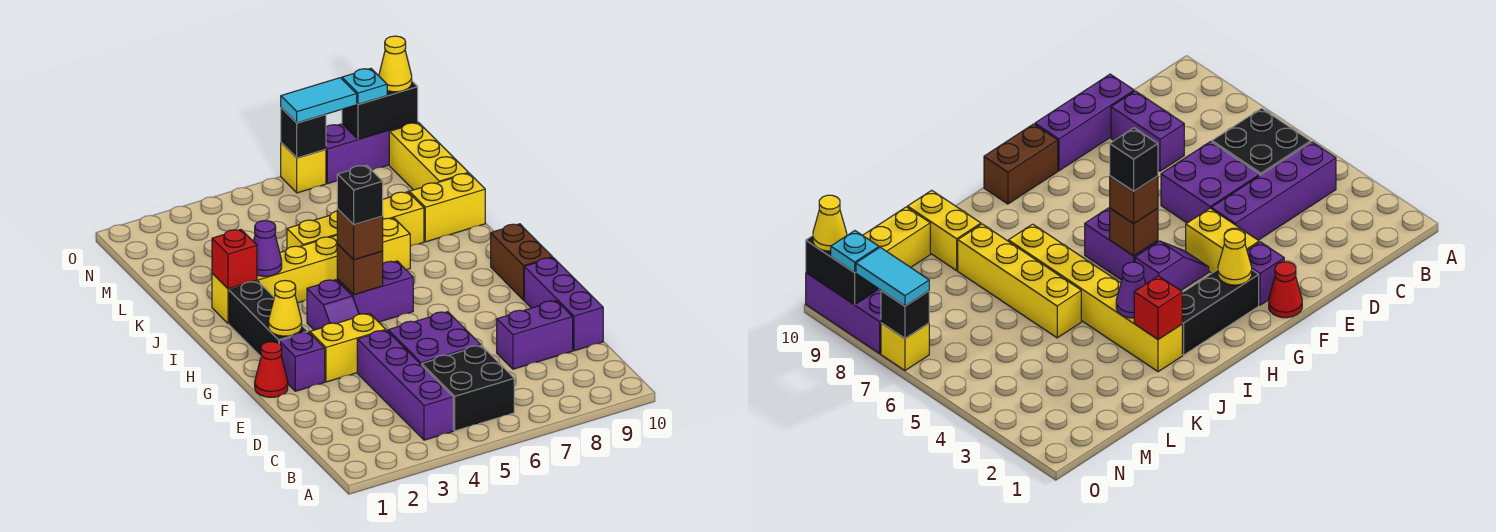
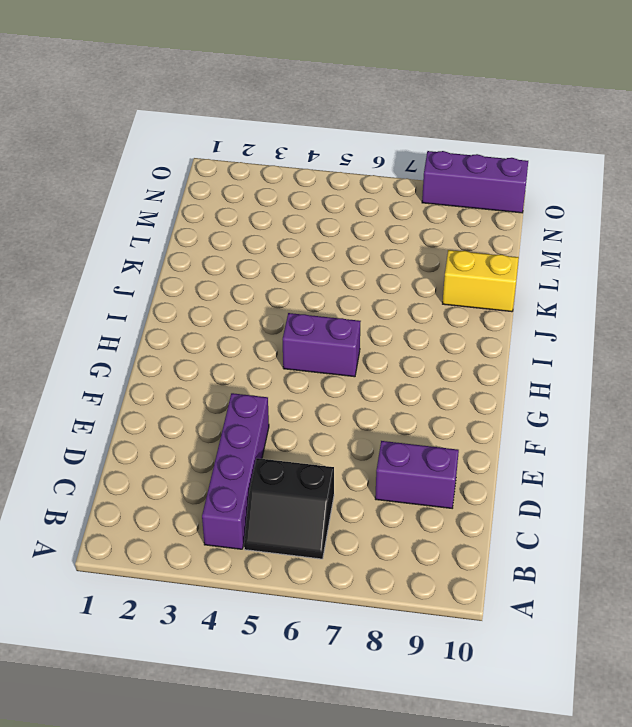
black 2x2 slope [244,458,334,559] -> black 2x2 brick [422,345,514,431]
none -> purple 2x2 brick [388,312,481,365]
none -> purple 1x3 brick [524,258,603,351]
none -> red 1x1 cone [255,342,288,397]

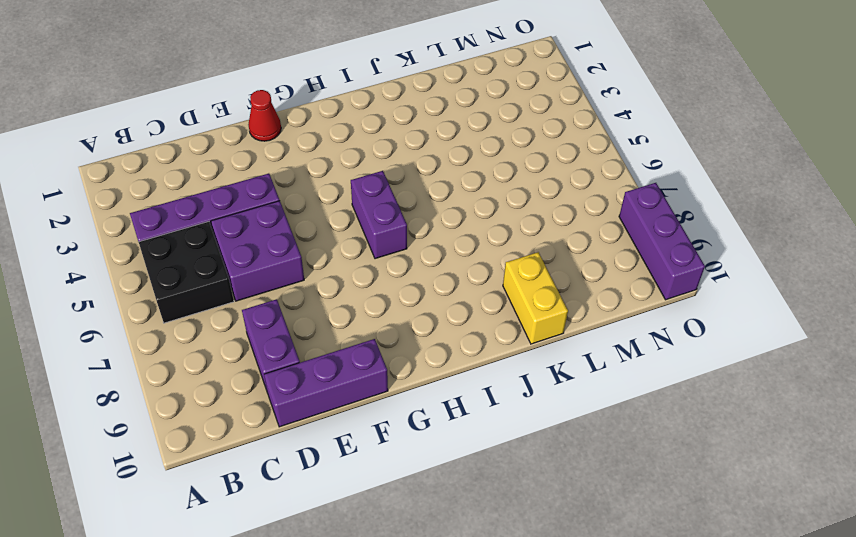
none -> purple 1x1 brick [279,332,325,391]
none -> yellow 1x2 brick [310,313,386,382]
none -> black 1x3 brick [229,281,308,357]

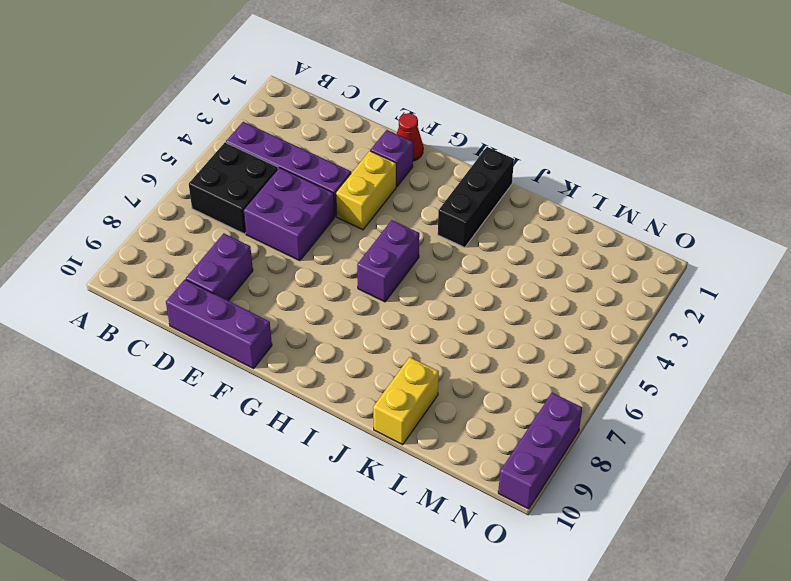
black 1x3 brick [438,147,514,247] -> black 1x3 brick turned to [229,281,308,357]
none -> purple 1x2 slope [307,280,359,330]
none -> brown 1x2 brick [491,224,553,300]
none -> yellow 1x6 brick [212,218,410,324]

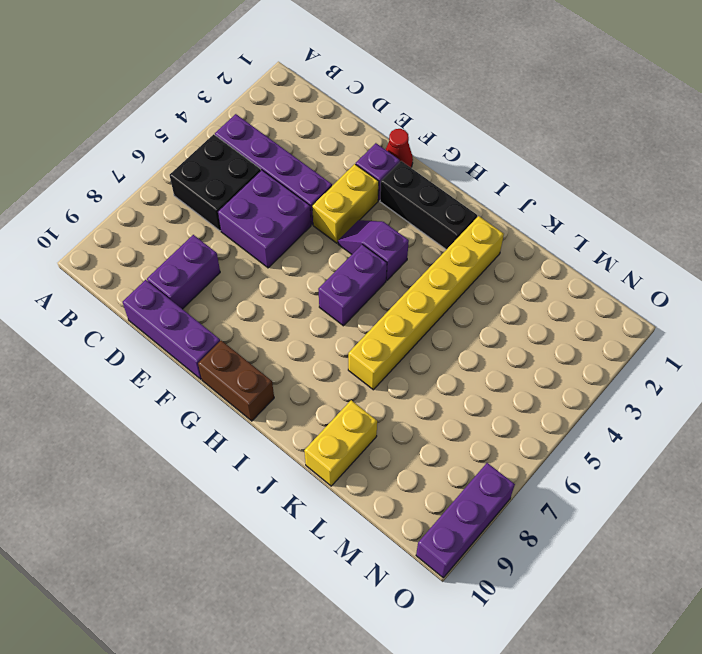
none -> yellow 1x4 brick [287,192,424,249]
none -> yellow 1x3 brick [389,123,468,190]
none -> yellow 1x1 brick [281,143,326,193]

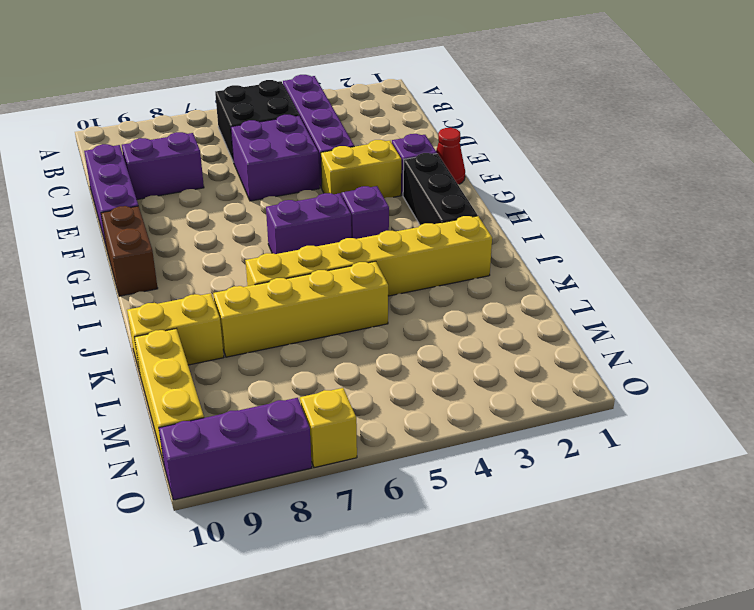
none -> yellow 1x1 cone [269,281,302,336]
none -> brown 1x1 brick [337,244,383,295]
none -> red 1x1 brick [212,230,257,289]

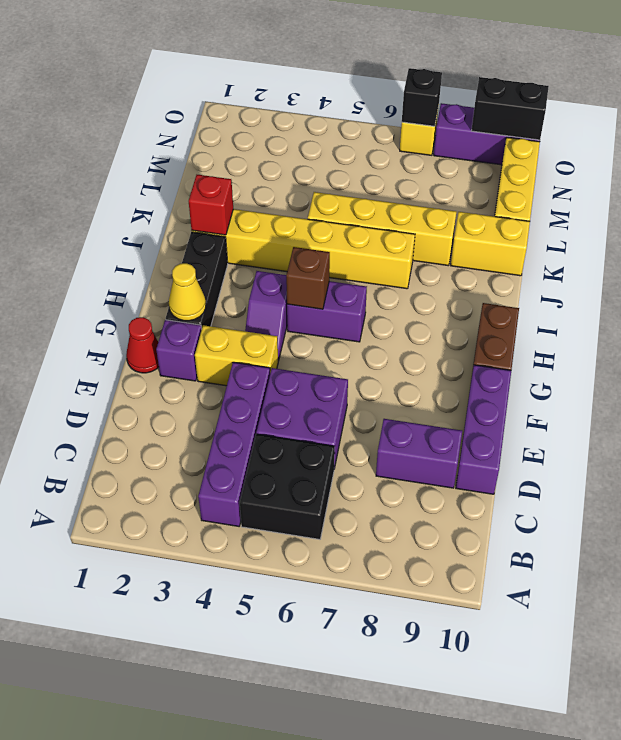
none -> purple 1x1 cone [253,221,282,276]
none -> brown 1x1 brick [337,209,383,260]
none -> cyan 1x2 tile [281,78,357,123]

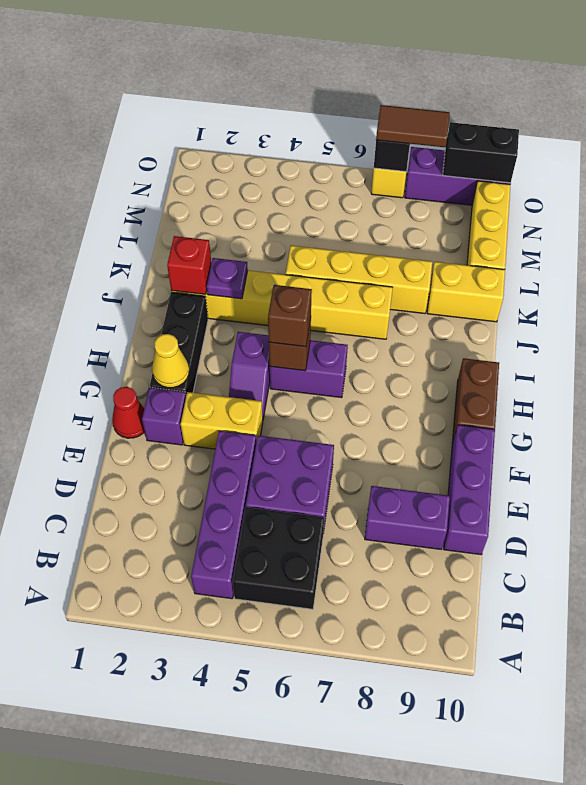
purple 1x1 plate [207,258,248,299] -> purple 1x1 cone [253,221,282,276]
brown 1x2 tile [376,105,450,147] -> cyan 1x2 tile [281,78,357,123]
none -> cyan 1x1 plate [342,68,387,104]
none -> yellow 1x1 cone [379,36,412,92]
none -> black 1x1 brick [337,165,383,225]

